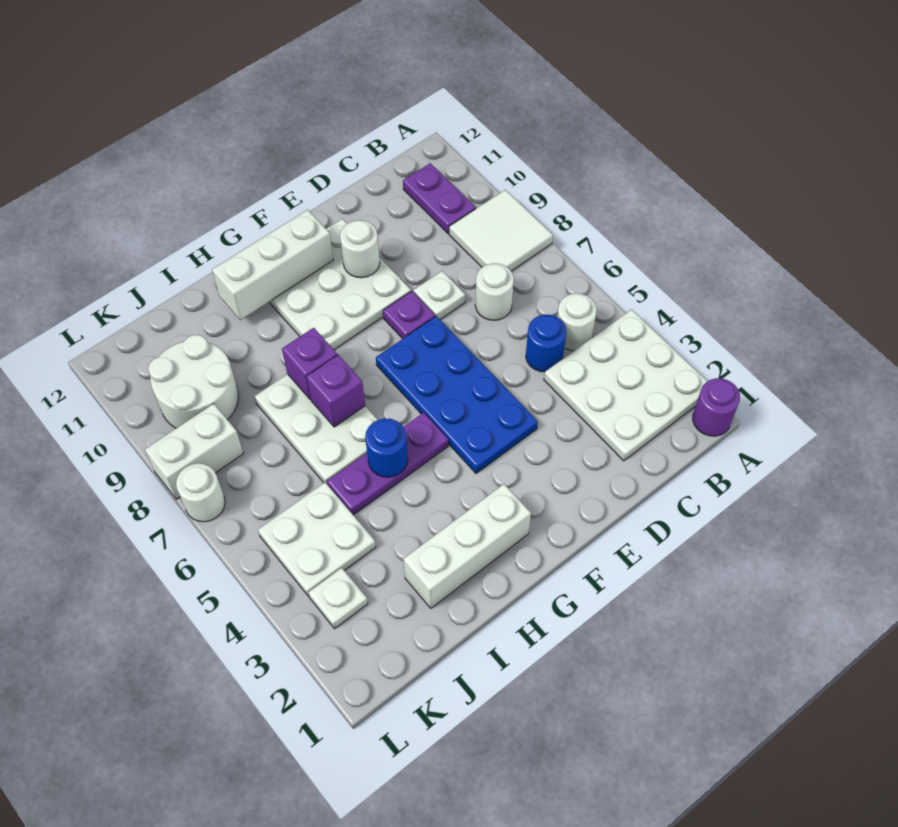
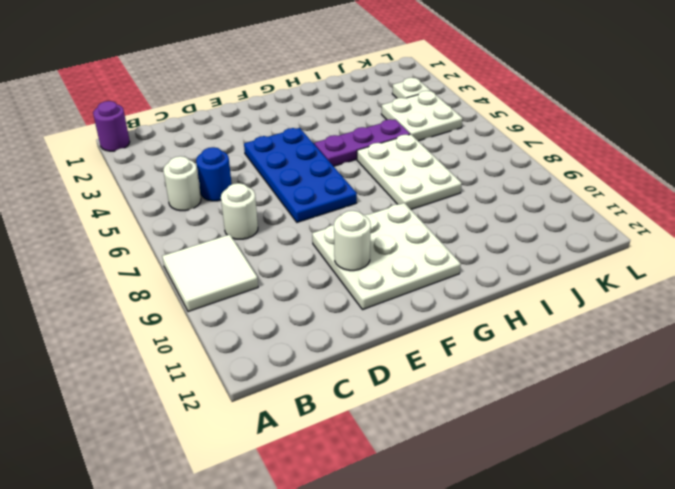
none -> white 3x3 plate [544,310,707,461]
none -> purple 1x2 plate [403,163,476,234]
none -> white 1x1 plate [414,271,465,320]

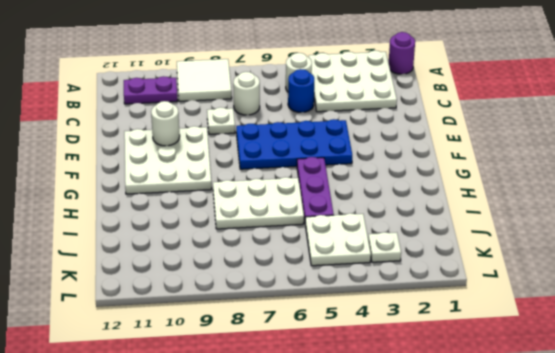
none -> purple 1x1 plate [383,291,435,339]
none -> white 1x3 brick [403,484,531,608]
none -> white 2x2 round brick [148,335,238,428]

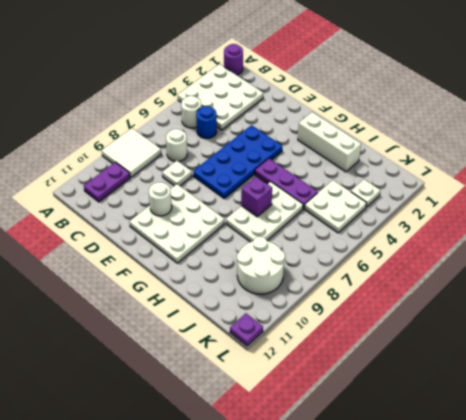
purple 1x1 plate [230,313,263,346] -> purple 1x1 plate moved to [383,291,435,339]
none -> white 1x2 brick [145,404,244,499]
none -> white 1x1 round brick [176,463,225,522]
none -> white 1x3 brick [212,210,333,320]

